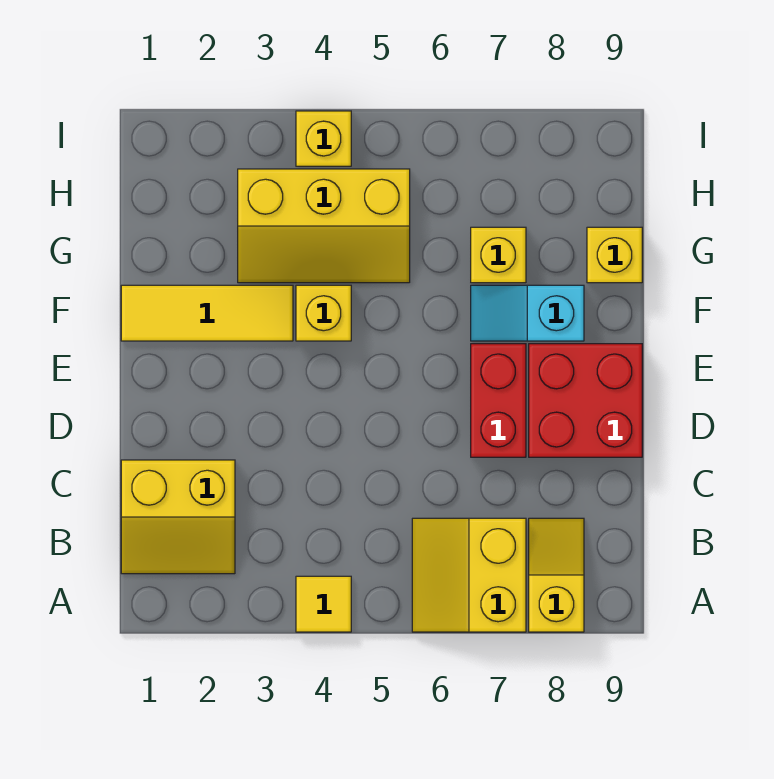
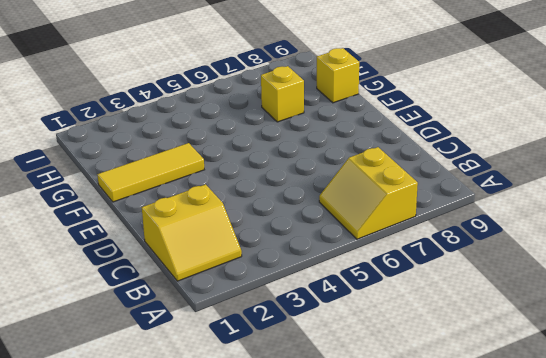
none -> yellow 1x1 tile [296,576,351,632]
none -> yellow 1x2 slope [529,518,584,632]
none -> red 1x2 brick [471,344,526,457]

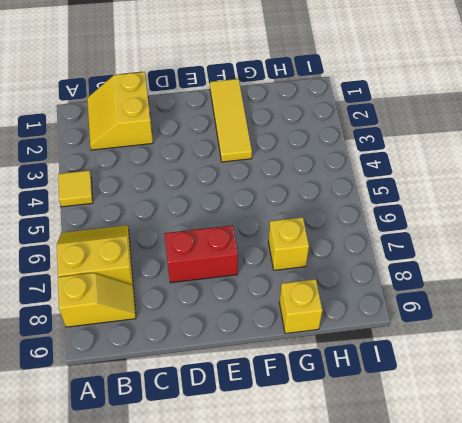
none -> red 2x2 brick [529,344,642,457]
none -> yellow 1x1 brick [296,285,351,341]
none -> cyan 1x2 slope [471,285,584,341]

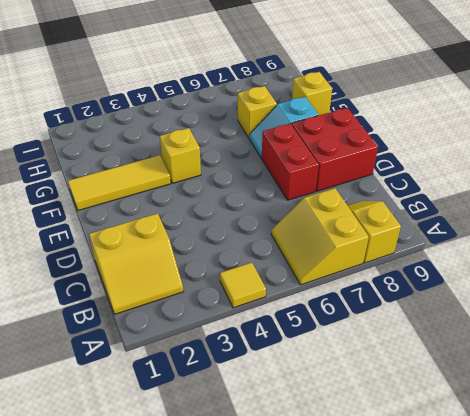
none -> yellow 2x3 slope [238,169,410,283]
none -> yellow 1x1 brick [296,111,351,166]

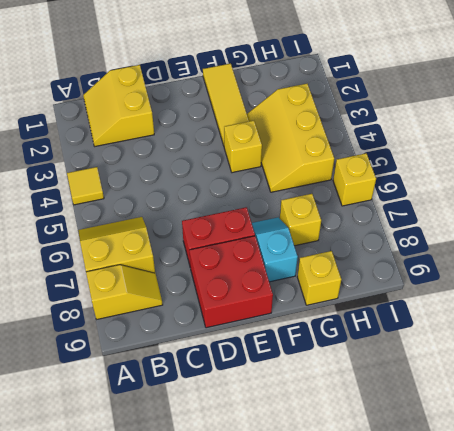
yellow 1x1 brick [333,153,376,206] -> yellow 1x1 brick moved to [296,111,351,166]

